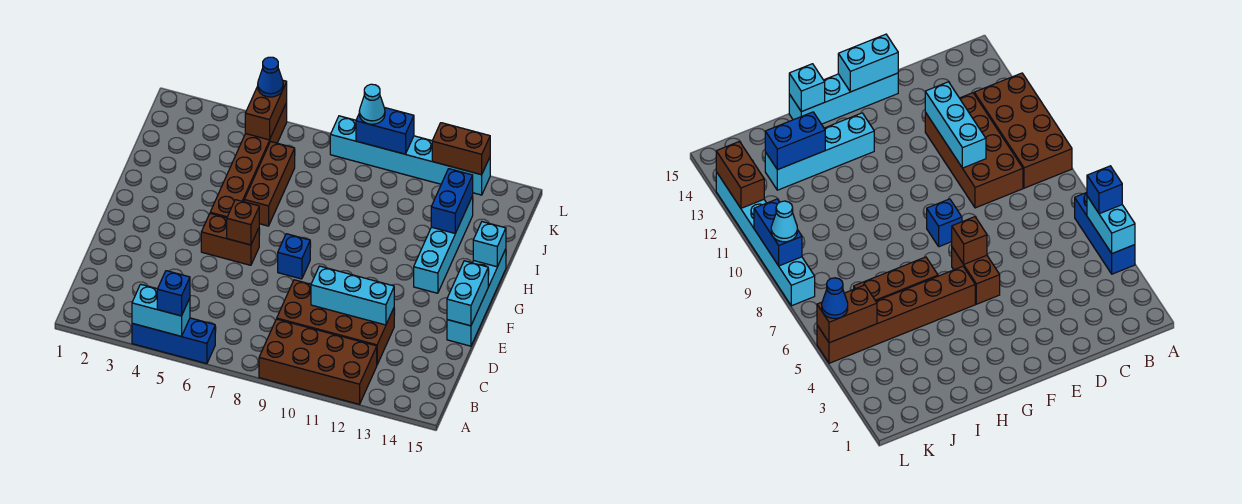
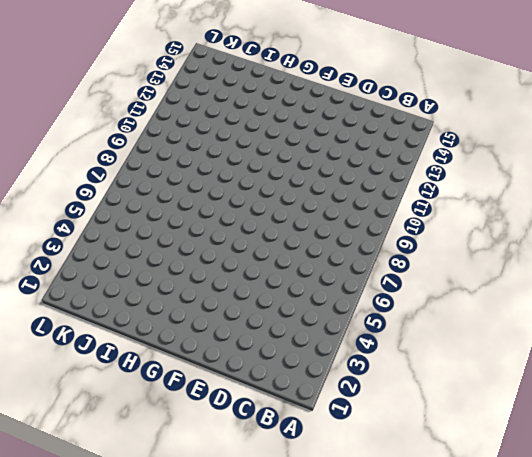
none -> blue 1x3 brick [132,318,215,364]
none -> brown 2x4 brick [259,319,377,404]
none -> brown 2x4 brick [277,280,394,364]

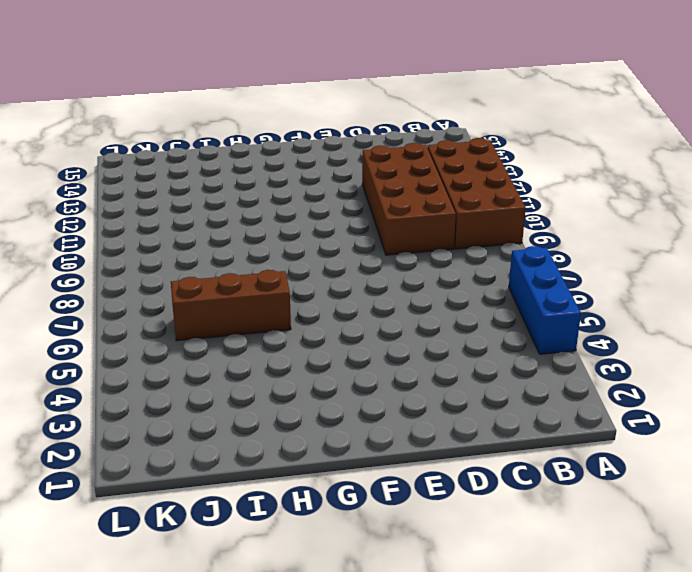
none -> cyan 1x4 brick [447,249,506,346]
none -> brown 1x2 brick [201,213,259,265]
none -> blue 1x1 brick [278,234,310,279]

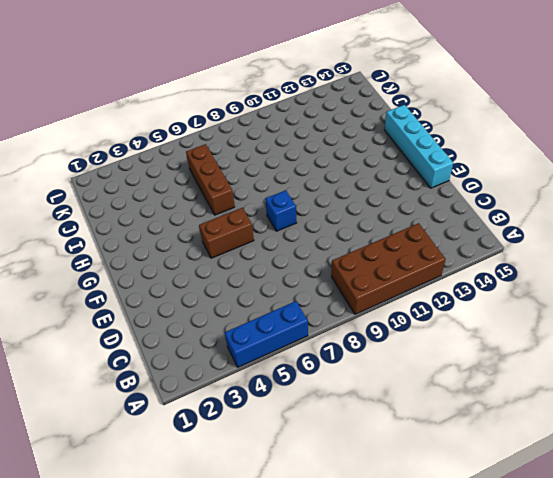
none -> brown 2x4 brick [277,280,394,364]
none -> brown 1x6 brick [210,103,287,218]
none -> cyan 1x4 brick [414,196,473,293]

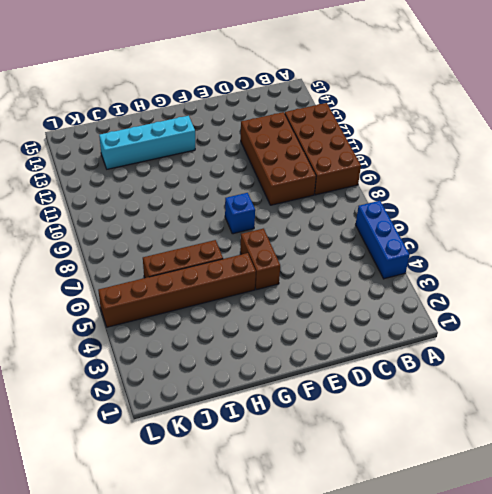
none -> cyan 1x4 brick [447,249,506,346]
none -> cyan 1x6 brick [330,116,490,195]
none -> cyan 1x2 brick [132,284,190,336]

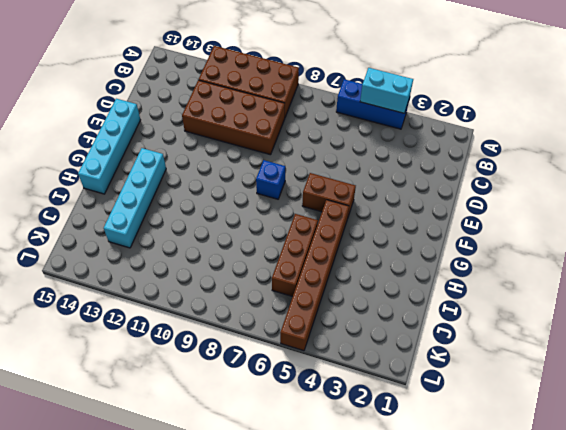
none -> cyan 1x6 brick [330,116,490,195]
none -> cyan 1x3 brick [311,266,394,325]
none -> cyan 1x2 brick [447,261,488,326]

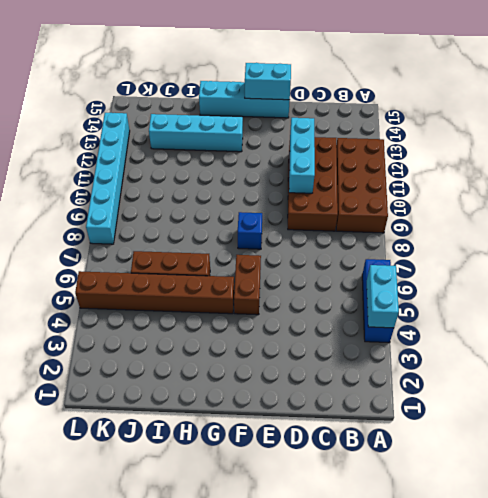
none -> brown 1x1 brick [227,200,259,245]
none -> cyan 1x1 brick [473,222,506,267]
none -> blue 1x2 brick [431,169,473,233]

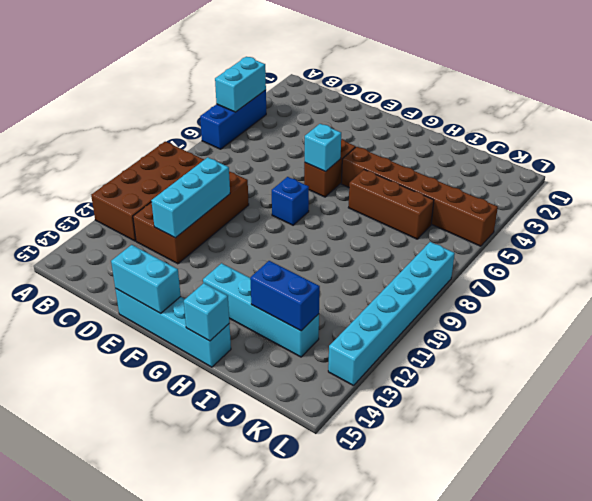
cyan 1x1 brick [305,124,341,172] -> brown 1x1 brick [227,200,259,245]
none -> brown 1x2 brick [245,80,287,140]
none -> blue 1x2 brick [356,108,414,154]
none -> brown 1x2 brick [432,123,490,175]

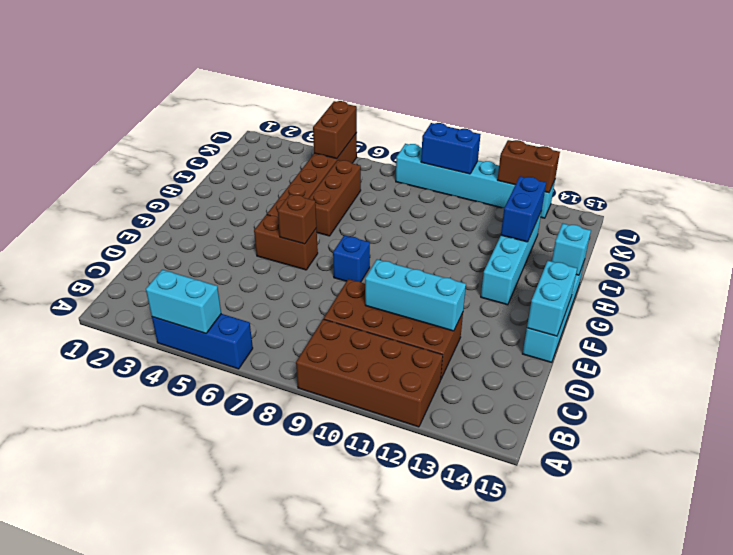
none -> blue 1x1 brick [157,271,190,316]
none -> blue 1x1 cone [258,57,283,97]
none -> cyan 1x1 cone [359,84,385,124]

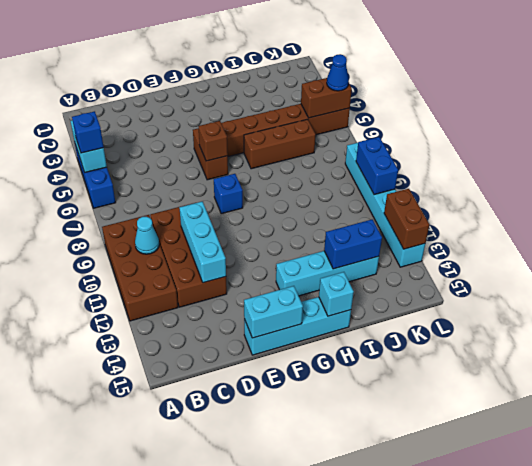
cyan 1x1 cone [135,217,159,254] -> cyan 1x1 cone moved to [359,84,385,124]

